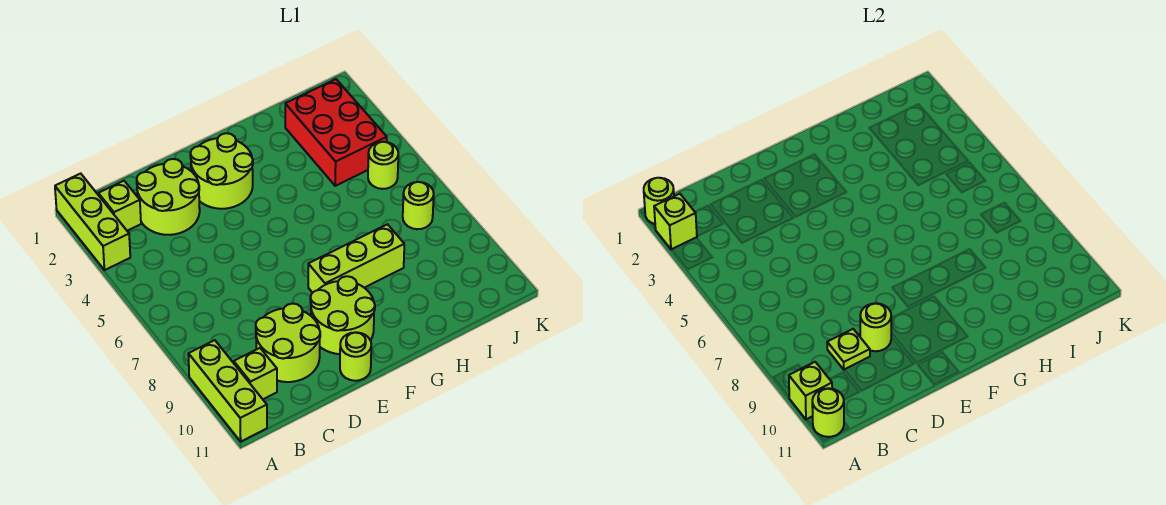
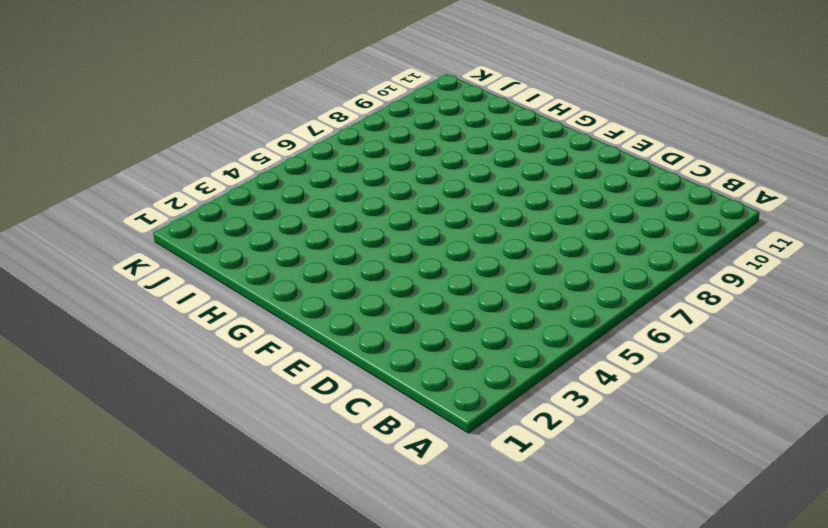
none -> lime 1x3 brick [55,174,130,270]
none -> lime 1x3 brick [188,340,267,441]
none -> lime 1x1 brick [98,181,141,231]

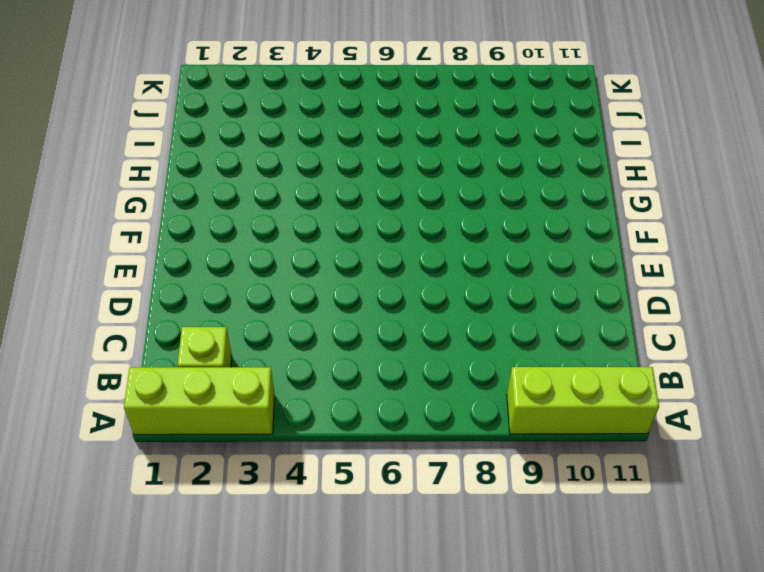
none -> lime 1x1 brick [234,348,277,399]
none -> lime 2x2 round brick [137,159,200,235]
none -> lime 2x2 round brick [256,303,320,382]

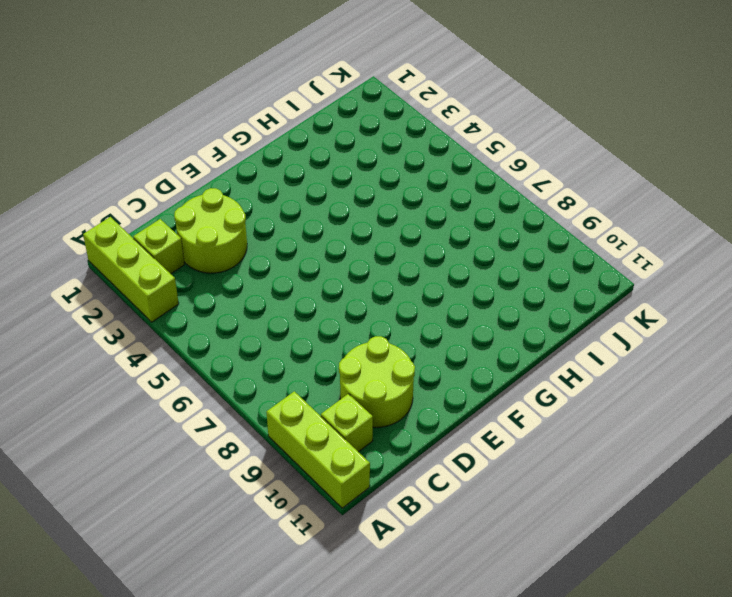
none -> lime 2x2 round brick [190,133,253,209]
none -> lime 2x2 round brick [310,276,375,354]
none -> lime 1x1 round brick [340,332,371,381]

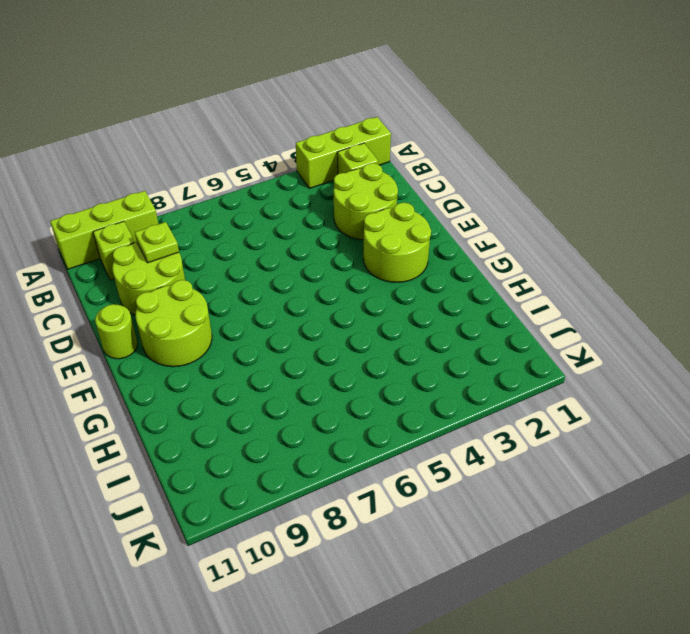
none -> lime 1x3 brick [308,224,404,293]
none -> red 2x3 brick [285,79,387,186]
none -> lime 1x1 round brick [368,142,398,189]

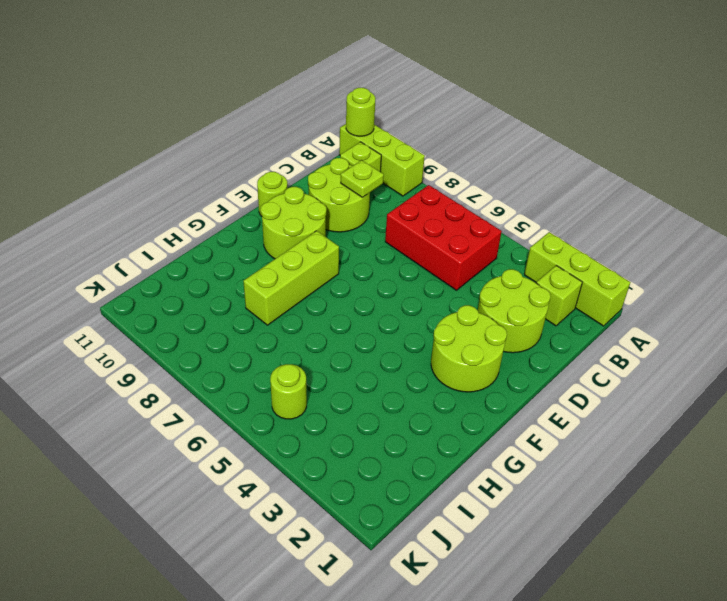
red 2x3 brick [385,185,502,290] -> red 2x3 brick moved to [285,79,387,186]
none -> lime 1x1 round brick [403,182,434,229]
none -> lime 1x1 round brick [644,178,674,224]
none -> lime 1x1 brick [654,194,697,250]

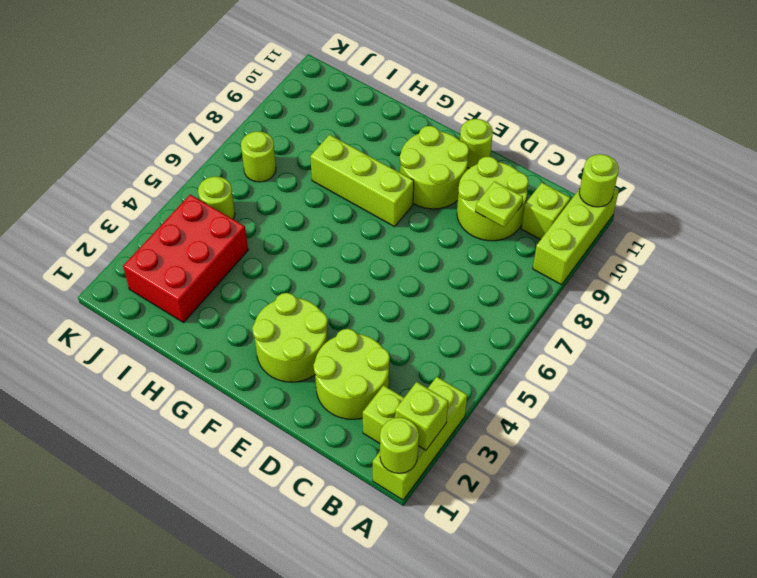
none -> lime 1x1 brick [789,362,832,420]
none -> lime 1x1 round brick [860,303,891,351]

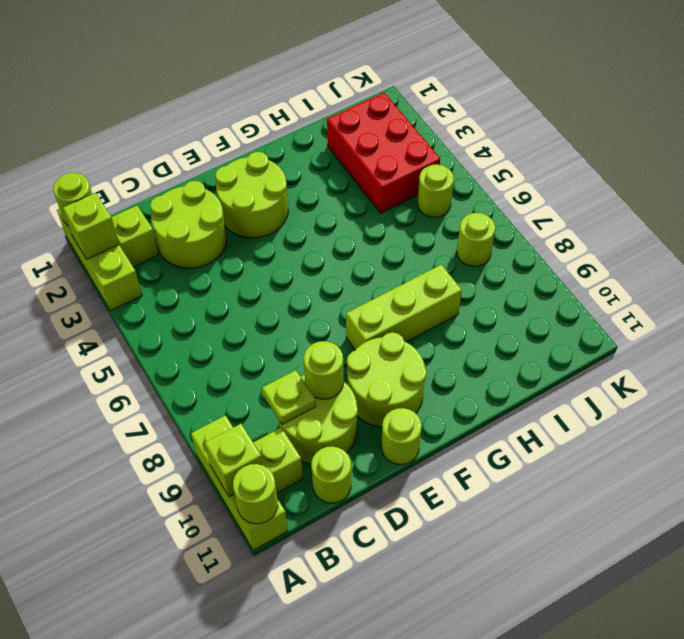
lime 1x1 round brick [311,446,351,503] -> none

